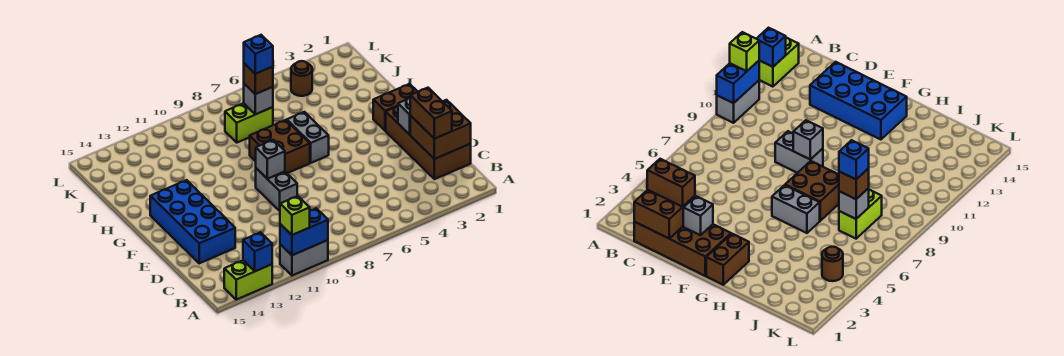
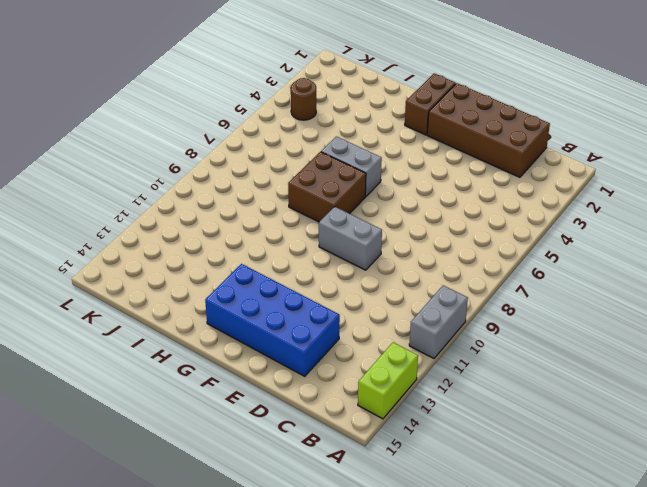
none -> lime 1x2 brick [225,103,273,143]
none -> blue 1x2 brick [280,208,328,255]
none -> blue 1x1 brick [243,232,272,271]

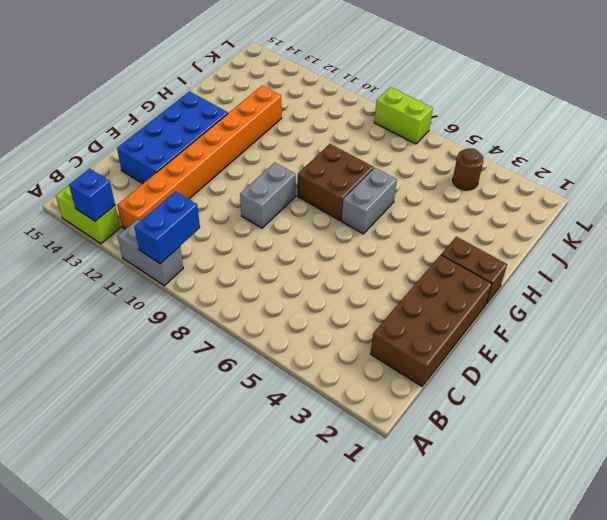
blue 1x2 brick [134,191,200,264] -> blue 1x2 brick turned to [280,208,328,255]
orange 1x8 brick [117,86,282,229] -> none
lime 1x2 brick [374,87,433,144] -> lime 1x2 brick moved to [225,103,273,143]
none -> brown 2x2 brick [410,100,471,159]
none -> grey 1x1 brick [398,98,410,135]
none -> grey 1x1 brick [256,140,285,179]

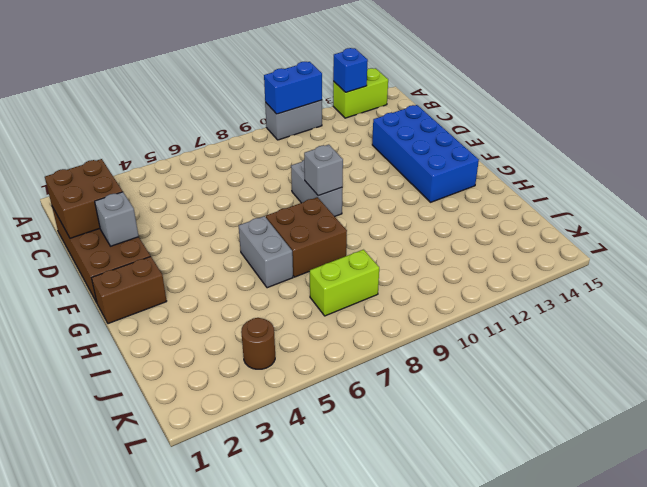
none -> grey 1x1 brick [244,84,273,114]
none -> lime 1x1 brick [280,196,310,235]
none -> brown 1x2 brick [410,88,452,139]

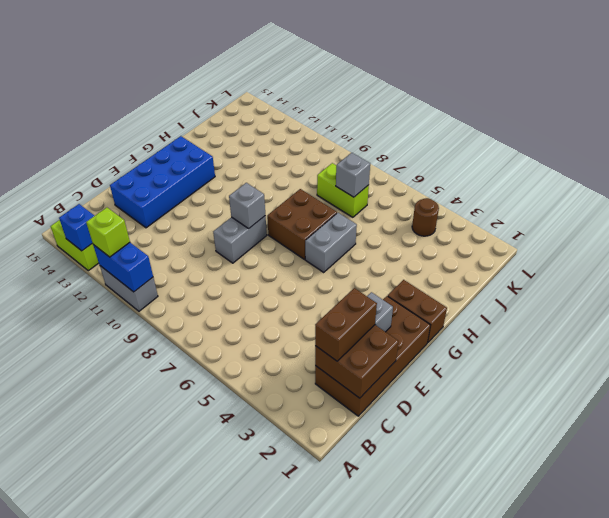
none -> brown 1x1 brick [244,63,273,94]
none -> blue 1x1 brick [244,35,273,74]

